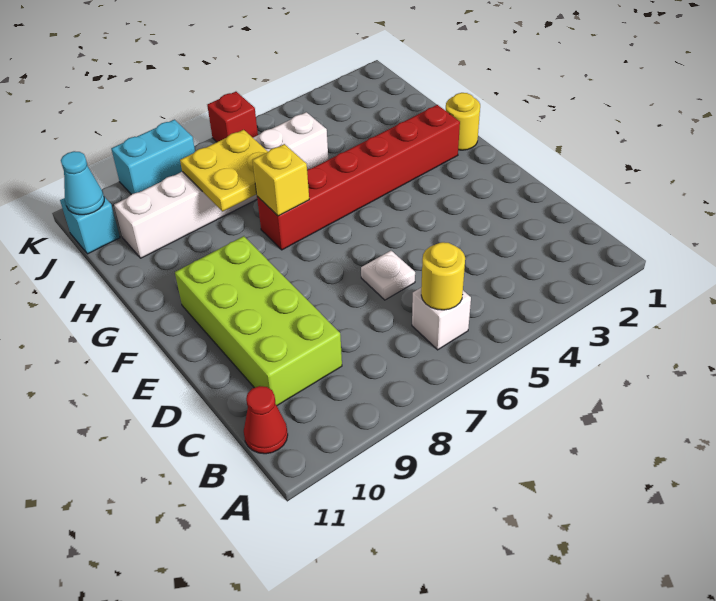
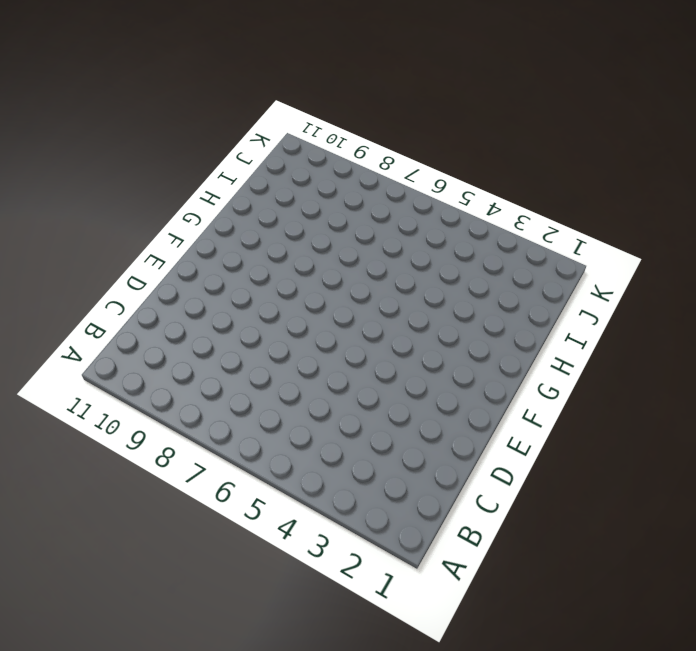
none -> white 1x1 brick [412,288,471,350]
none -> red 1x1 cone [244,386,288,454]
none -> lime 2x4 brick [175,236,342,406]

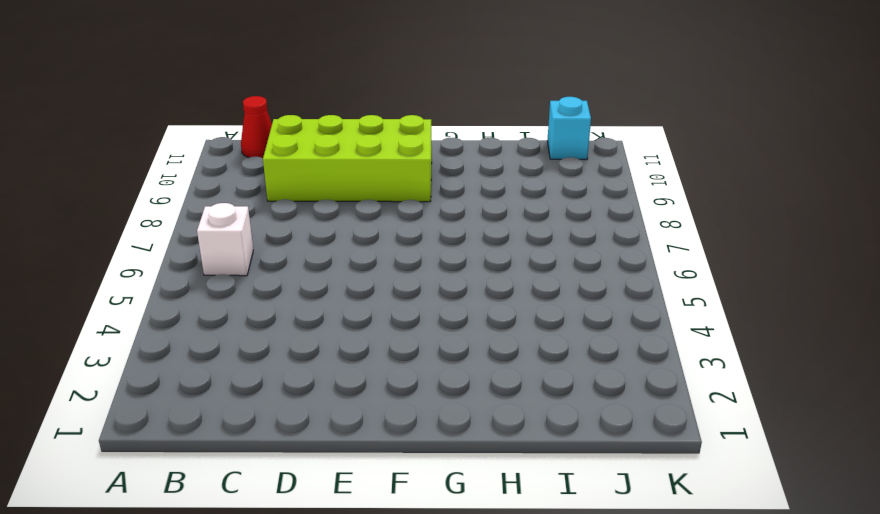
none -> white 1x1 plate [361,251,415,300]
none -> yellow 1x1 round brick [446,93,480,150]
none -> red 1x6 brick [257,105,460,250]

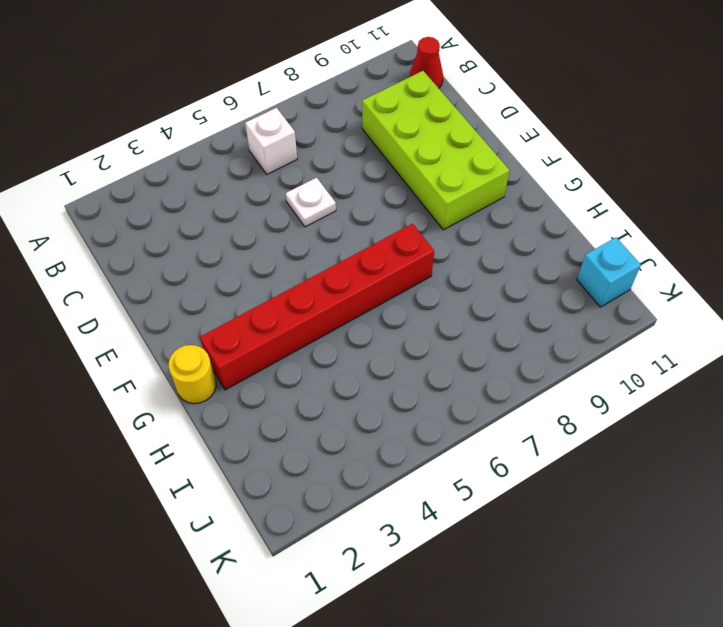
none -> white 1x6 brick [114,112,328,258]
none -> red 1x1 brick [207,92,258,142]
none -> cyan 1x2 brick [111,120,195,195]

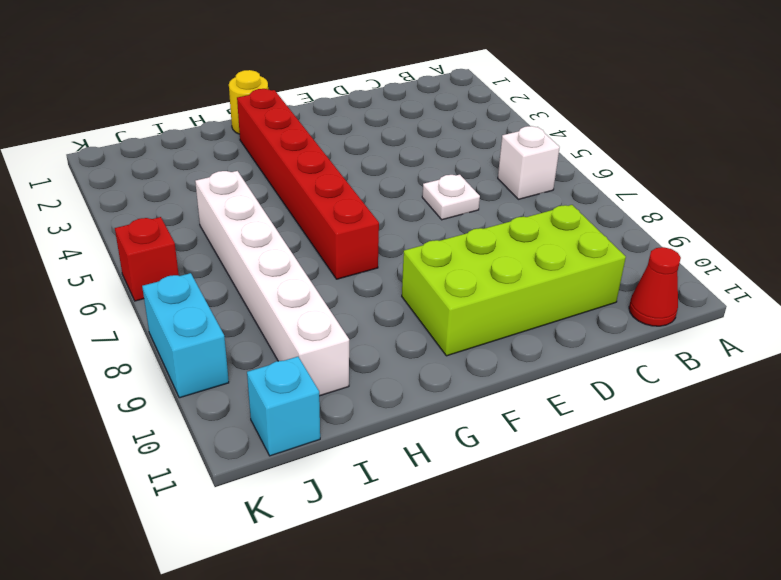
none -> yellow 1x1 round brick [421,242,465,310]
none -> yellow 1x1 brick [252,144,309,216]
none -> yellow 2x2 plate [180,130,268,211]

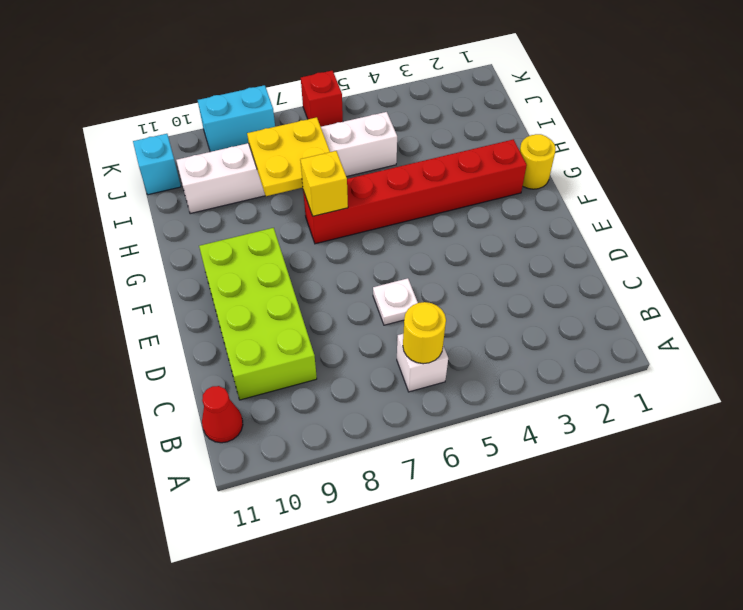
none -> cyan 1x1 cone [61,151,104,215]

